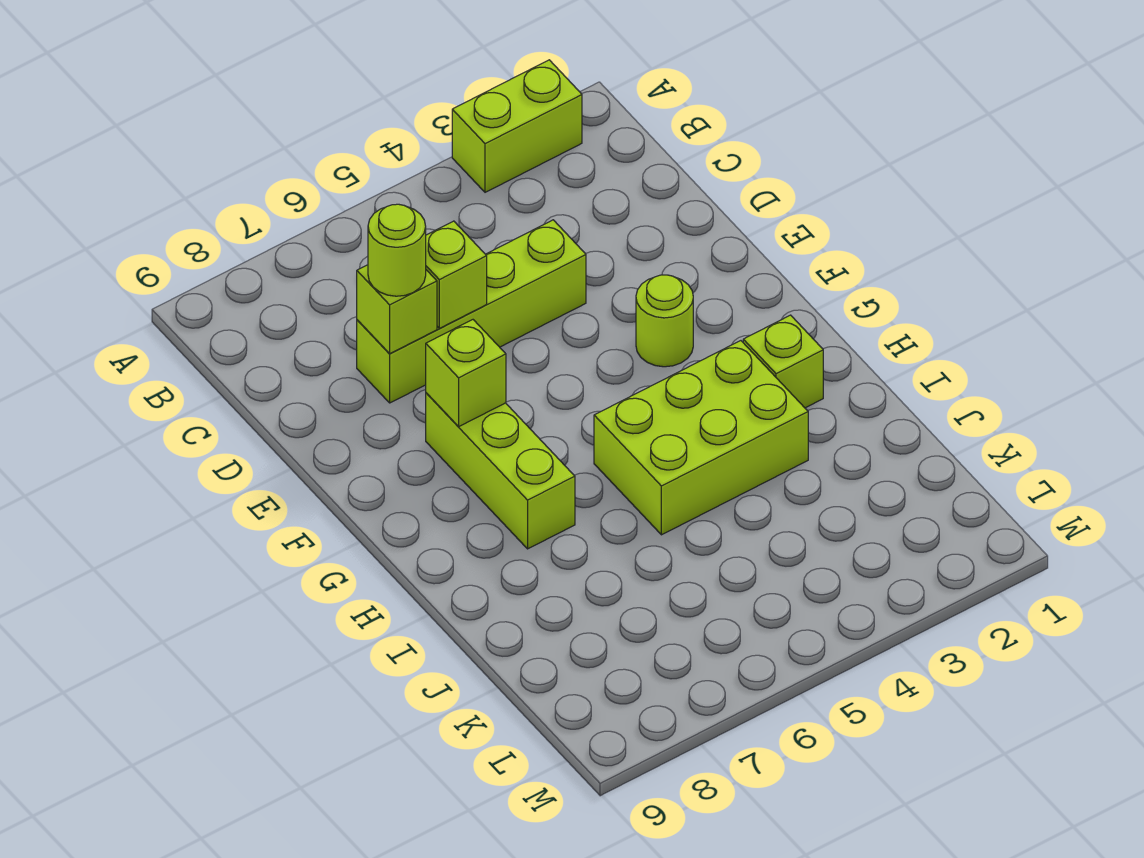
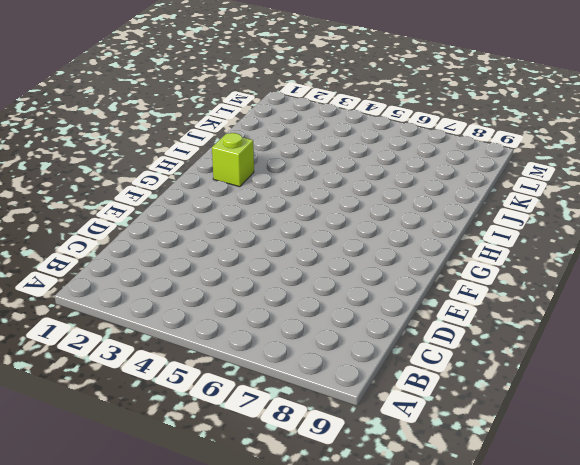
none -> lime 1x2 brick [452,60,582,192]
none -> lime 1x4 brick [357,220,586,403]

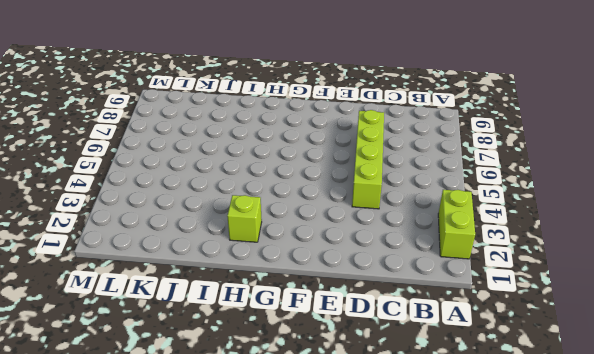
none -> lime 1x1 round brick [636,275,693,367]
none -> lime 1x3 brick [426,393,575,549]

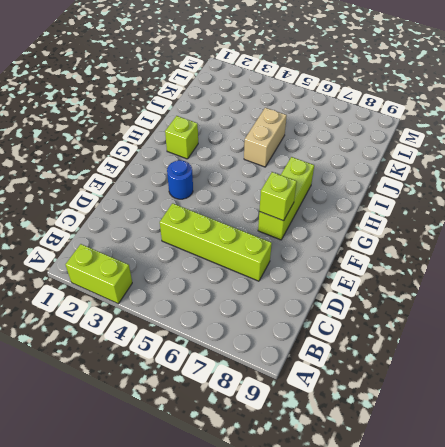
blue 1x1 round brick [167,160,193,199] -> lime 1x1 round brick [636,275,693,367]
tan 1x2 brick [244,108,287,167] -> lime 2x3 brick [594,341,808,535]
none -> lime 1x1 brick [426,221,487,328]
none -> lime 1x1 brick [357,265,437,353]

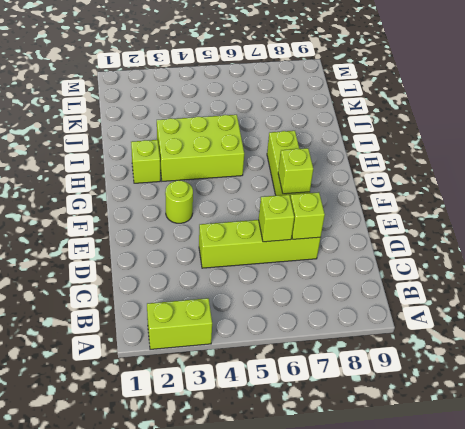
none -> lime 1x1 round brick [368,204,426,296]

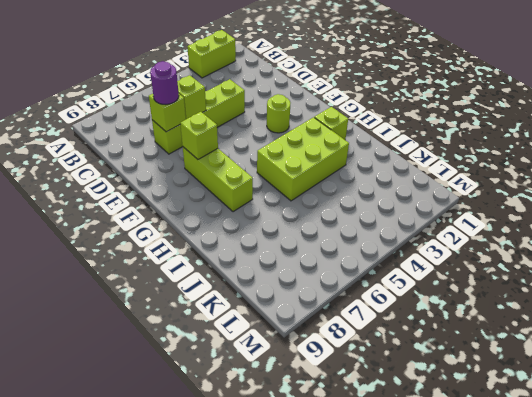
purple 1x1 round brick [150,61,179,105] -> lime 1x1 round brick [368,204,426,296]

